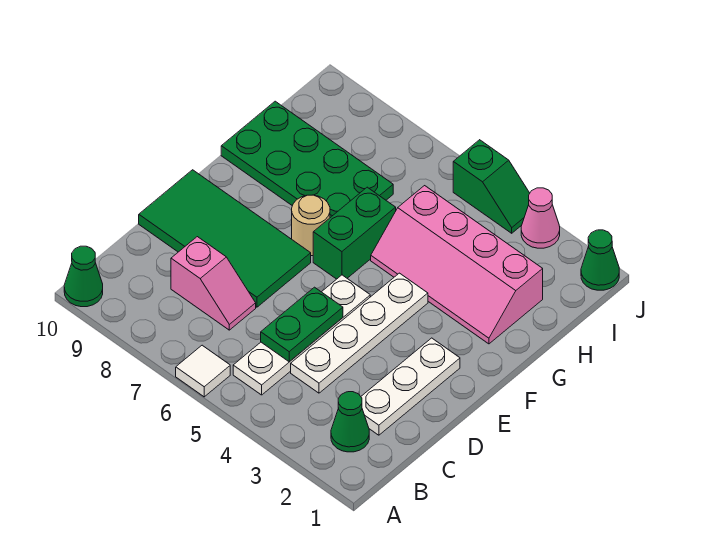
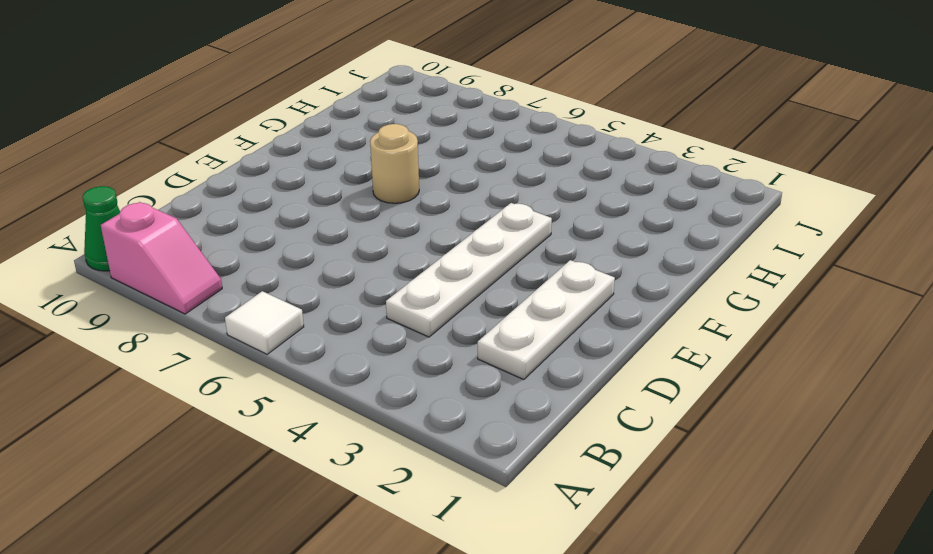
pink 1x2 slope [101,202,222,314] -> pink 1x2 slope moved to [171,237,256,330]
none -> green 1x1 cone [331,392,369,452]
none -> white 1x4 plate [233,275,370,395]
none -> green 2x4 tile [139,170,311,307]

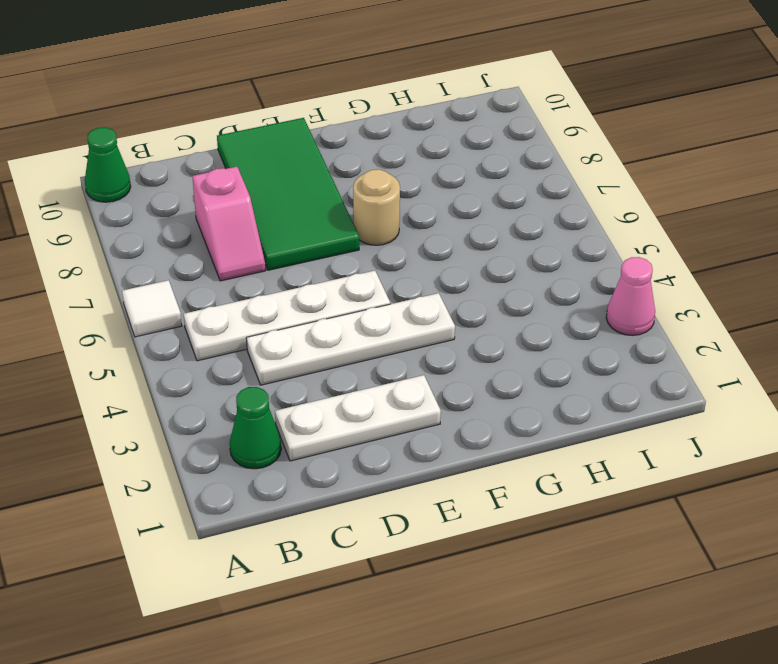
none -> green 1x2 brick [313,187,396,279]
none -> pink 2x4 slope [371,186,543,344]
none -> green 2x4 plate [221,101,393,218]

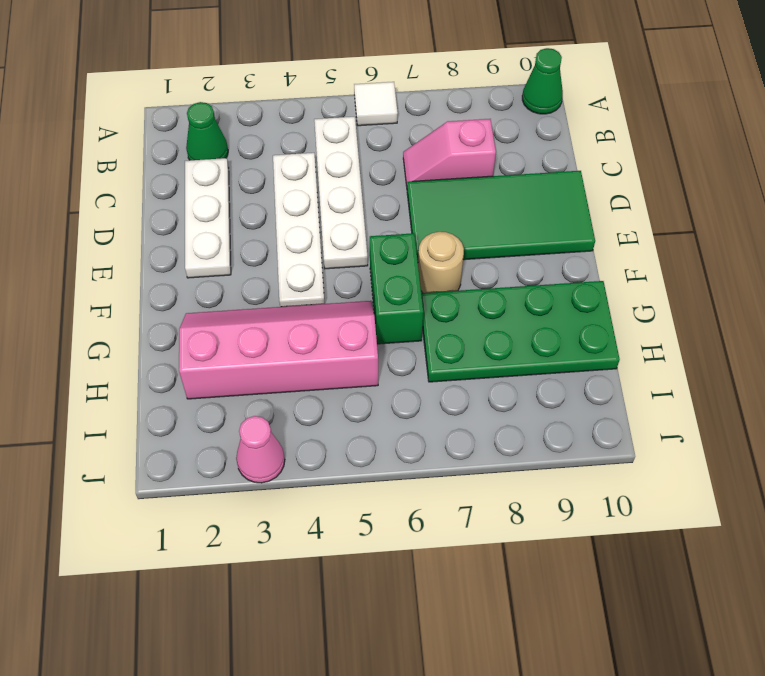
none -> green 1x1 cone [581,230,619,290]
none -> green 1x2 slope [453,140,530,233]
none -> green 1x2 plate [261,287,343,362]

